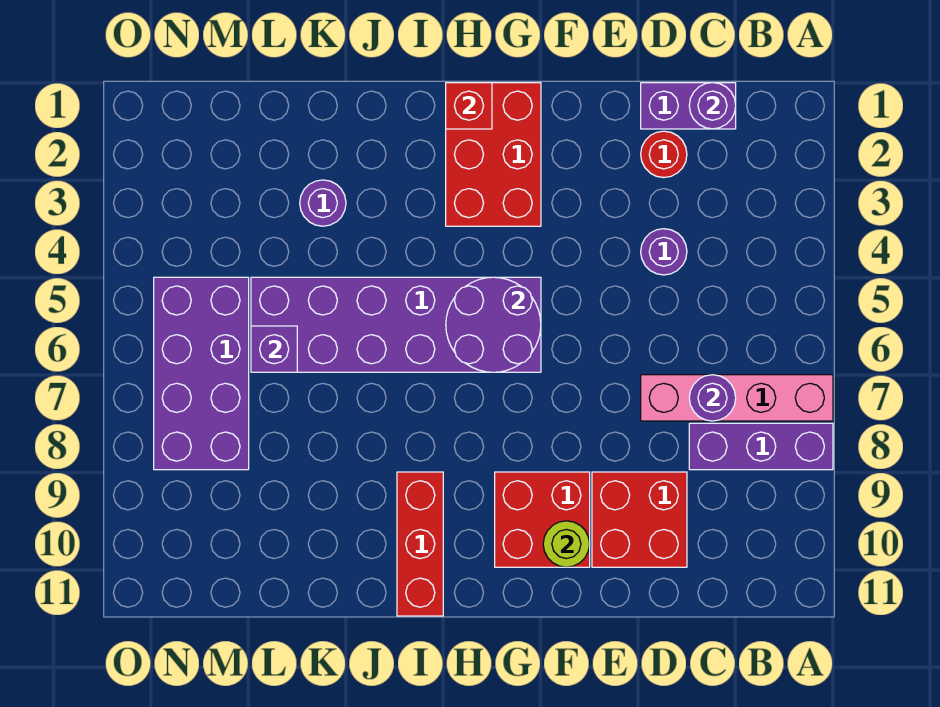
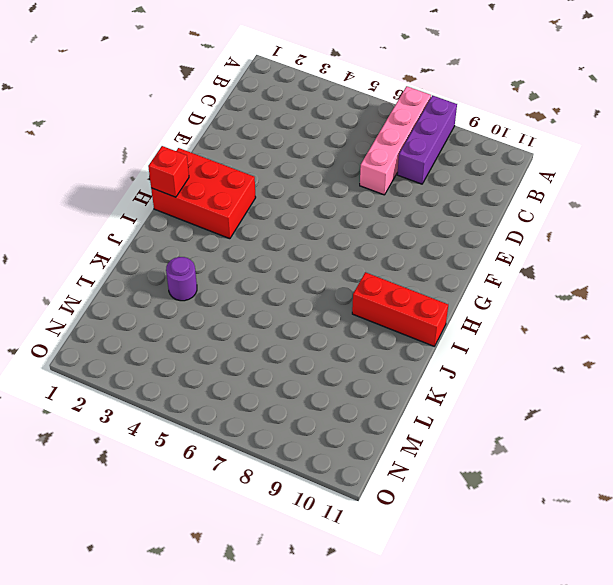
none -> purple 1x2 brick [641,83,736,129]
none -> red 1x1 round brick [641,131,687,178]
none -> purple 1x1 round brick [641,229,687,275]

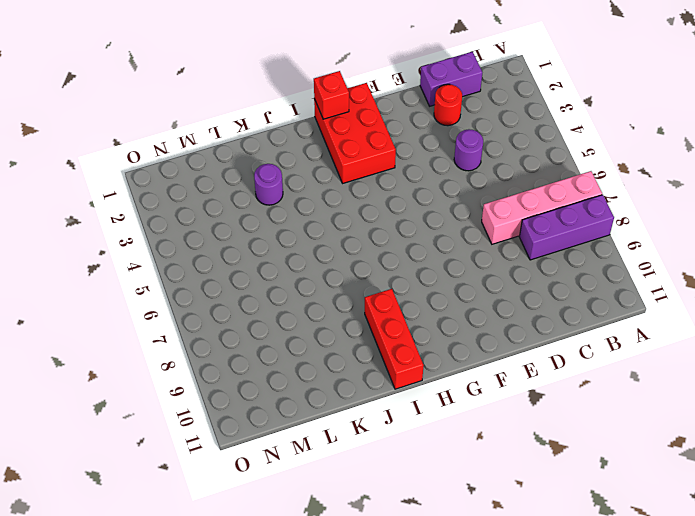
none -> red 2x2 brick [592,472,687,567]
none -> red 2x2 brick [495,472,590,567]
none -> purple 2x6 brick [251,277,541,372]

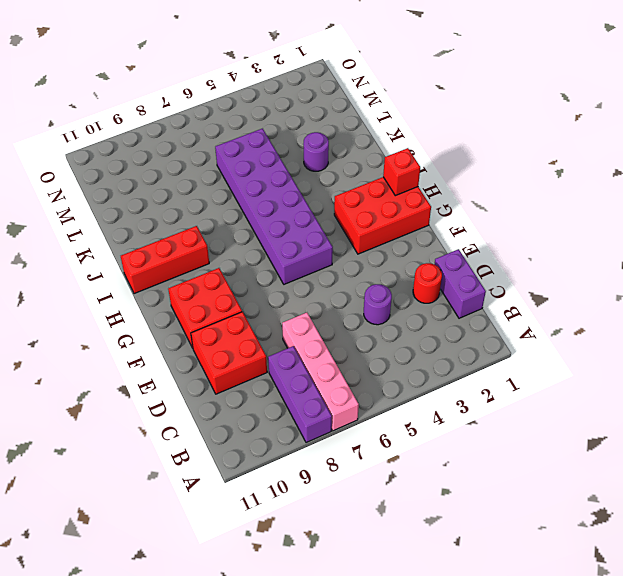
none -> purple 2x4 brick [154,277,249,470]
none -> purple 1x1 round brick [689,83,736,129]
none -> purple 1x1 round brick [689,375,736,421]

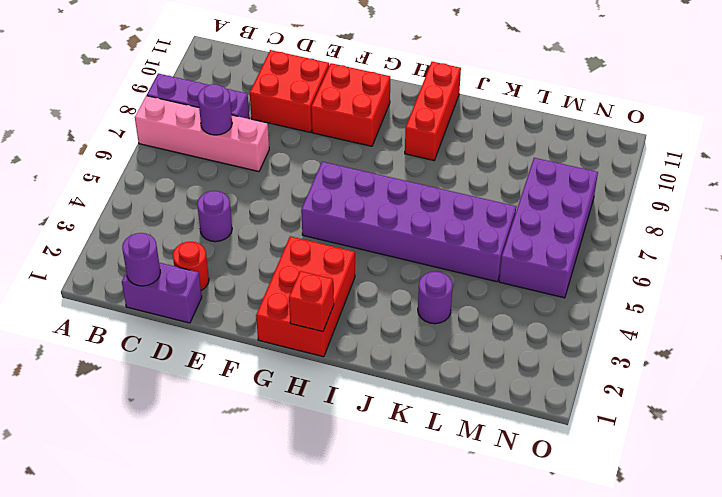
none -> lime 1x1 round brick [543,521,590,567]
none -> purple 2x2 round brick [446,277,541,372]
none -> purple 1x1 brick [251,326,297,372]

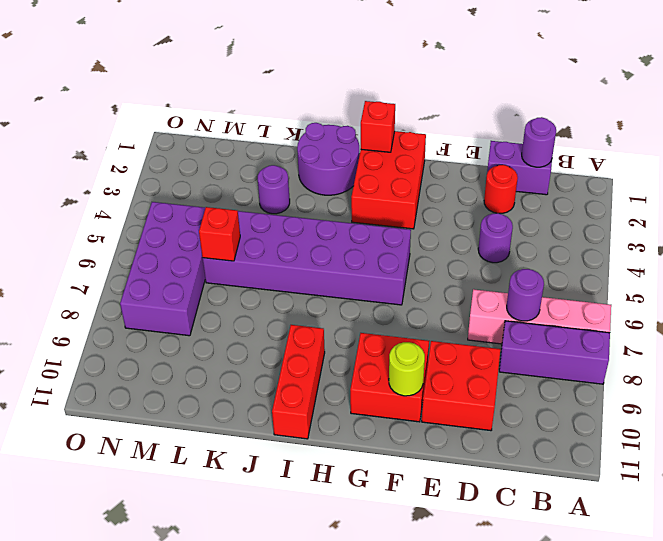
purple 2x2 round brick [297,123,359,195] -> purple 2x2 round brick moved to [446,277,541,372]
red 1x1 brick [199,207,240,261] -> purple 1x1 brick [251,326,297,372]

